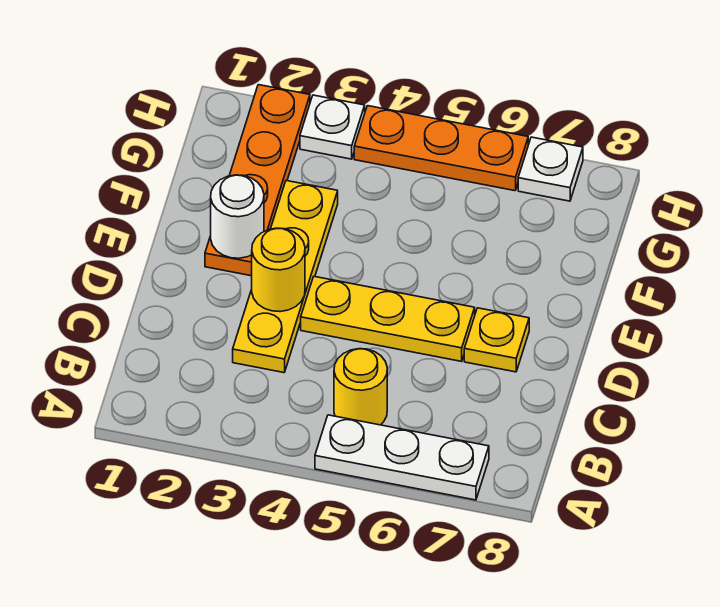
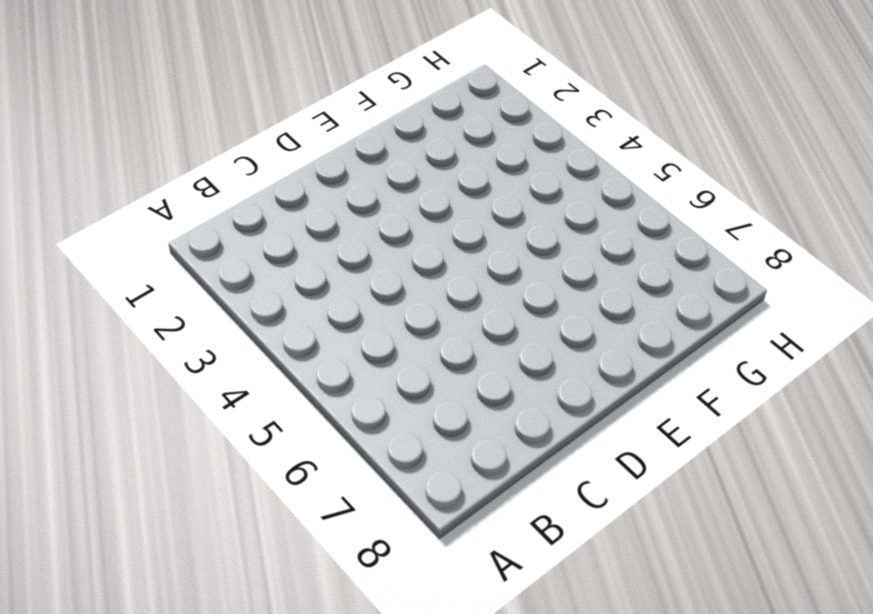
none -> white 1x3 plate [315,415,489,500]
none -> yellow 1x1 round brick [334,349,387,425]

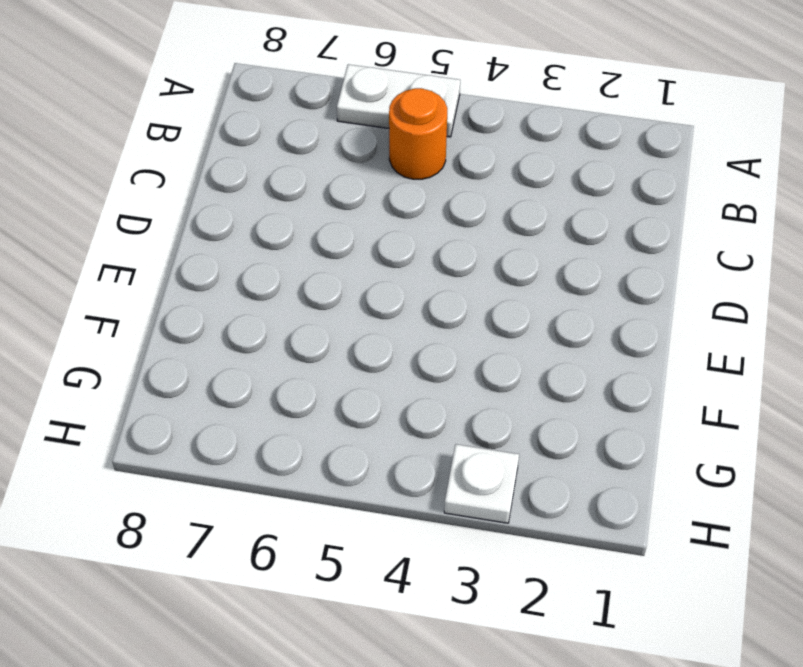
white 1x2 plate [337,64,460,137] -> white 1x3 plate [315,415,489,500]
orange 1x1 round brick [389,88,447,179] -> yellow 1x1 round brick [334,349,387,425]
none -> yellow 1x4 plate [233,181,338,373]
none -> yellow 1x3 plate [301,276,475,361]

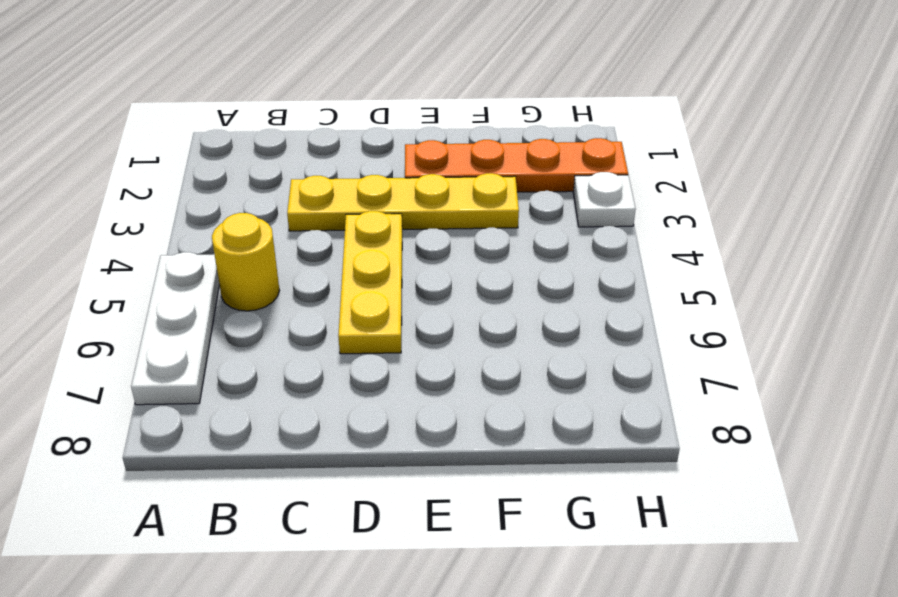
none -> yellow 1x1 plate [464,308,529,372]
none -> orange 1x3 plate [354,106,528,191]

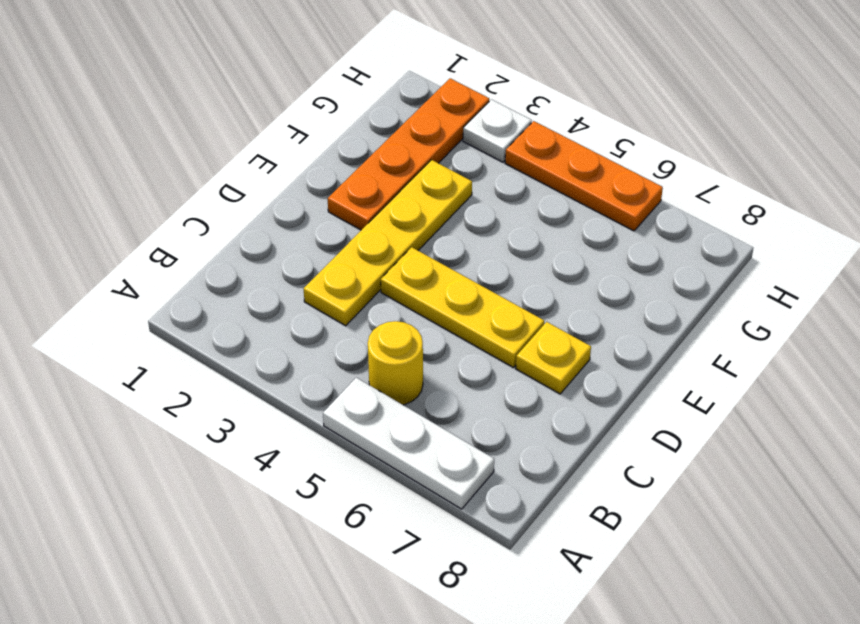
none -> white 1x1 plate [518,137,583,201]
none -> yellow 1x1 round brick [252,228,305,312]

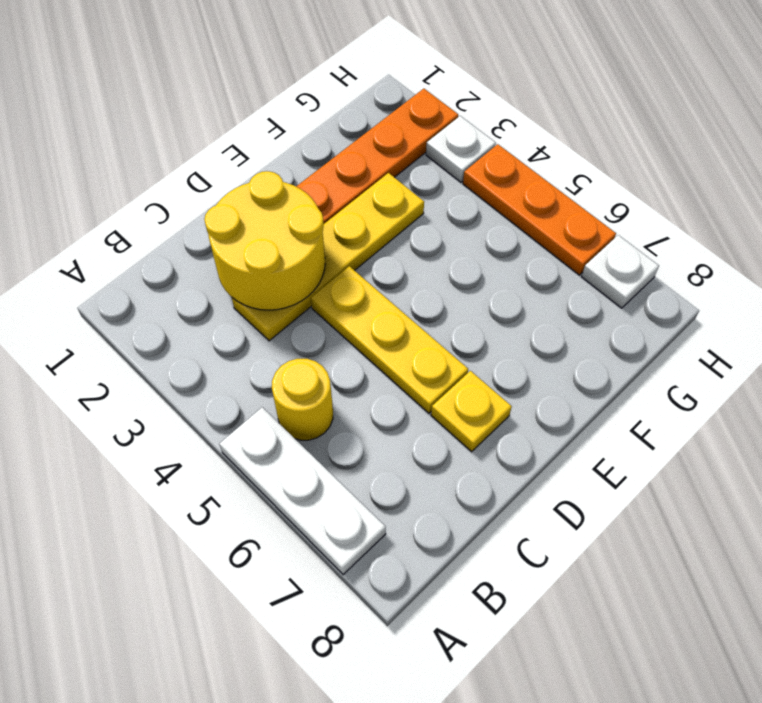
yellow 2x2 round brick [204,171,325,310] -> yellow 1x1 round brick [252,228,305,312]
none -> white 1x1 round brick [211,175,264,258]

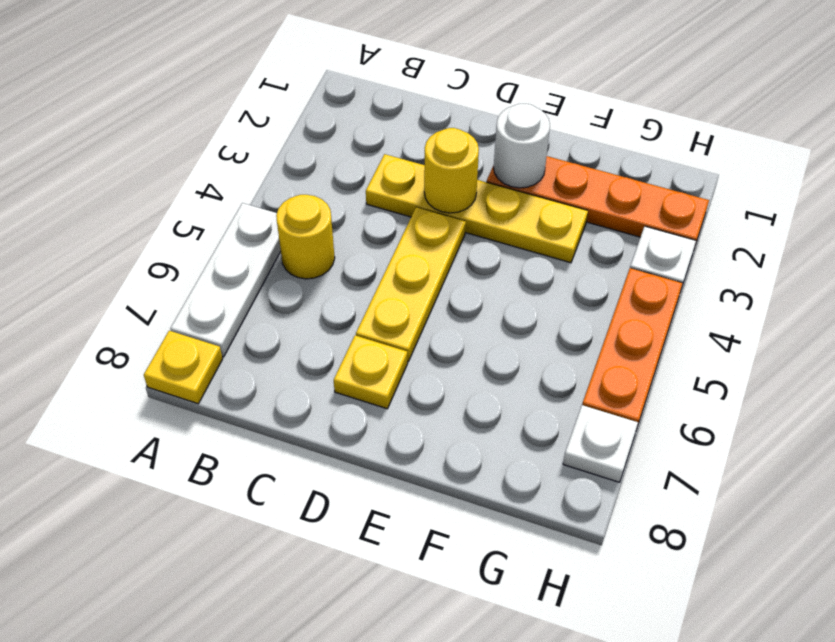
yellow 1x1 plate [144,331,222,404] -> none

